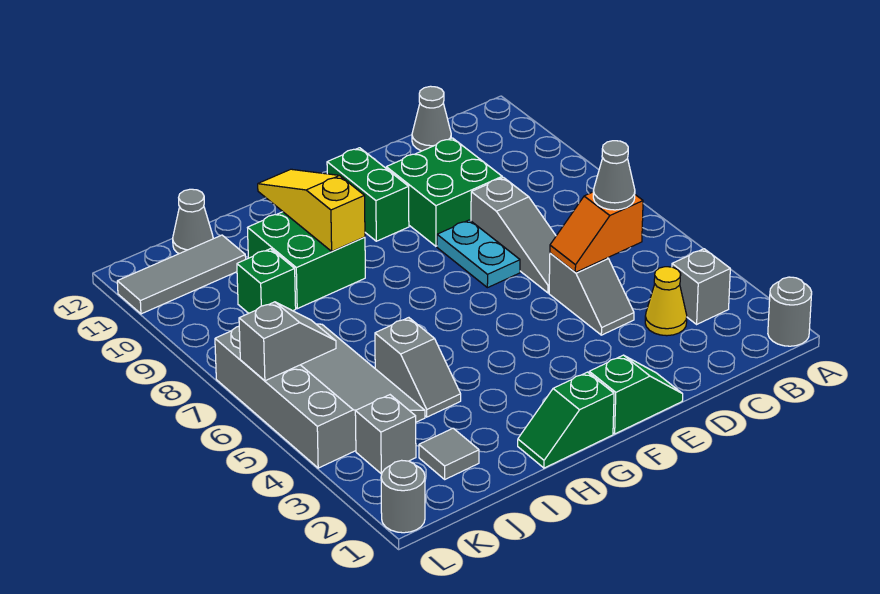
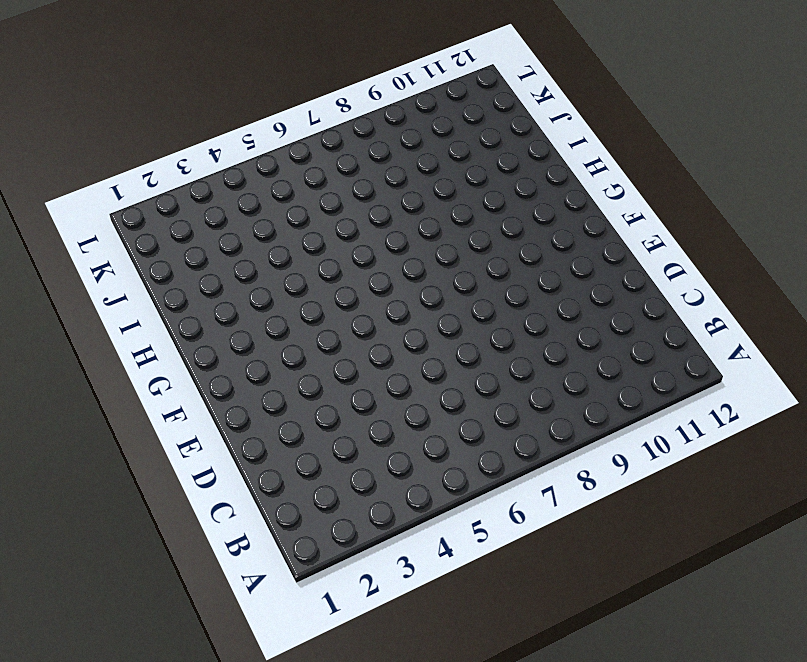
none -> grey 1x1 round brick [768,277,812,346]
none -> grey 1x1 brick [672,249,730,324]
none -> yellow 1x1 cone [645,267,687,336]

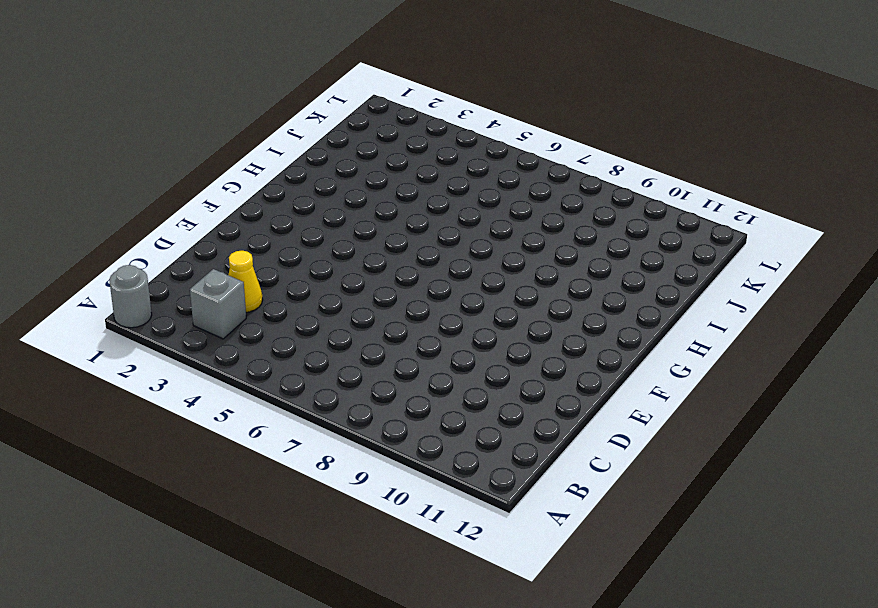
none -> grey 1x1 cone [412,86,451,151]
none -> grey 1x2 slope [549,253,634,335]
none -> grey 1x3 slope [471,177,556,293]

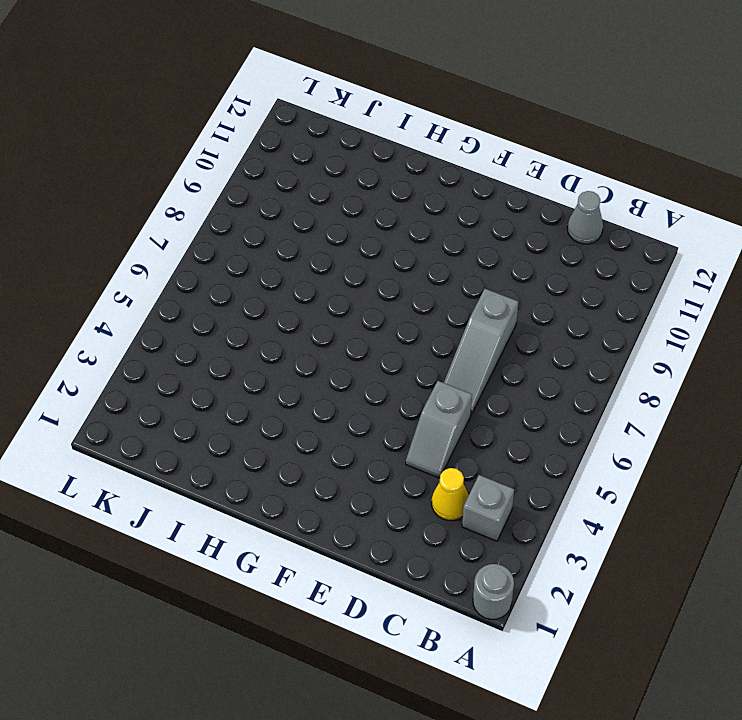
none -> green 2x2 brick [386,138,502,246]
none -> green 1x2 slope [589,355,683,434]
none -> cyan 1x2 plate [437,220,520,288]

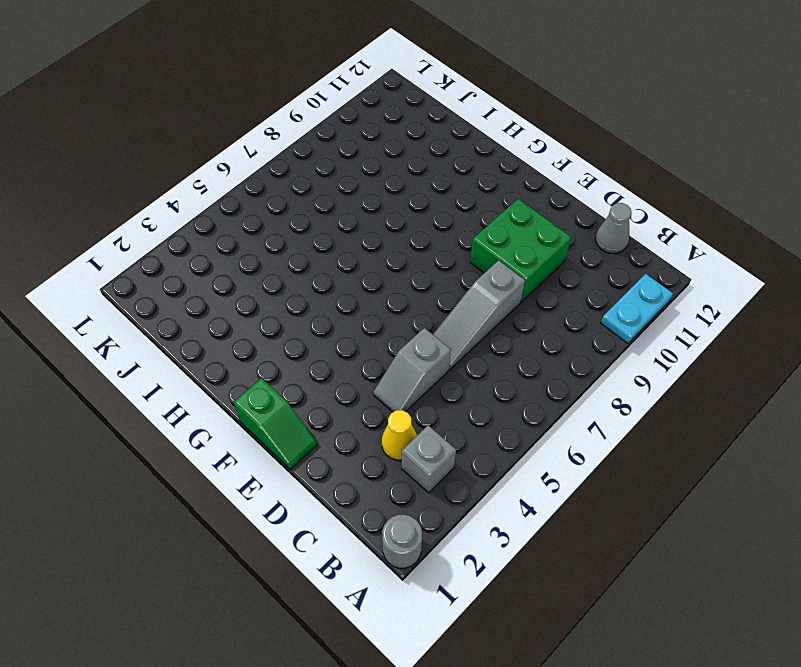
cyan 1x2 plate [601,274,673,343] -> cyan 1x2 plate moved to [437,220,520,288]
none -> green 1x2 brick [327,148,409,241]
none -> green 1x2 slope [518,372,614,468]
none -> green 2x2 brick [248,212,365,309]

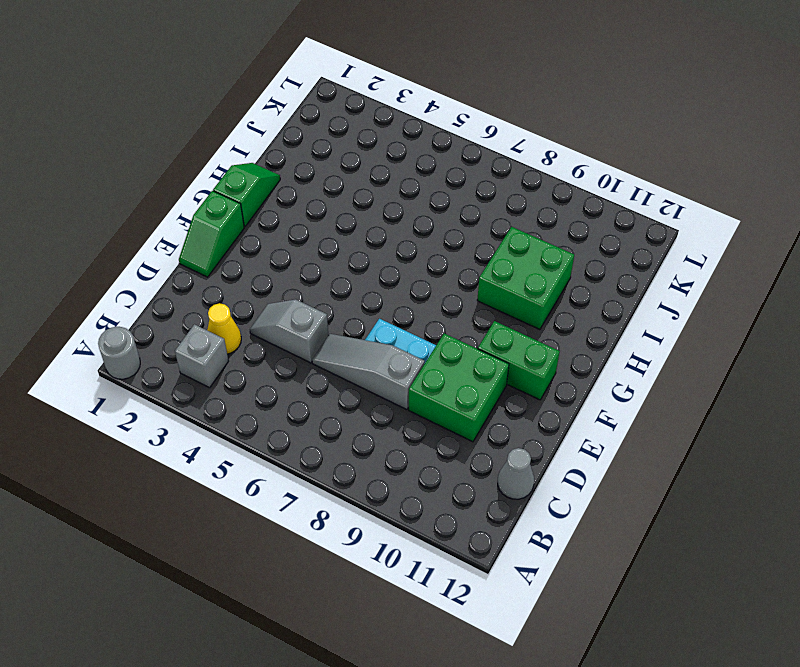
none -> grey 1x2 slope [375,318,461,417]
none -> grey 1x1 tile [419,428,479,479]
none -> grey 3x4 slope [215,324,425,468]

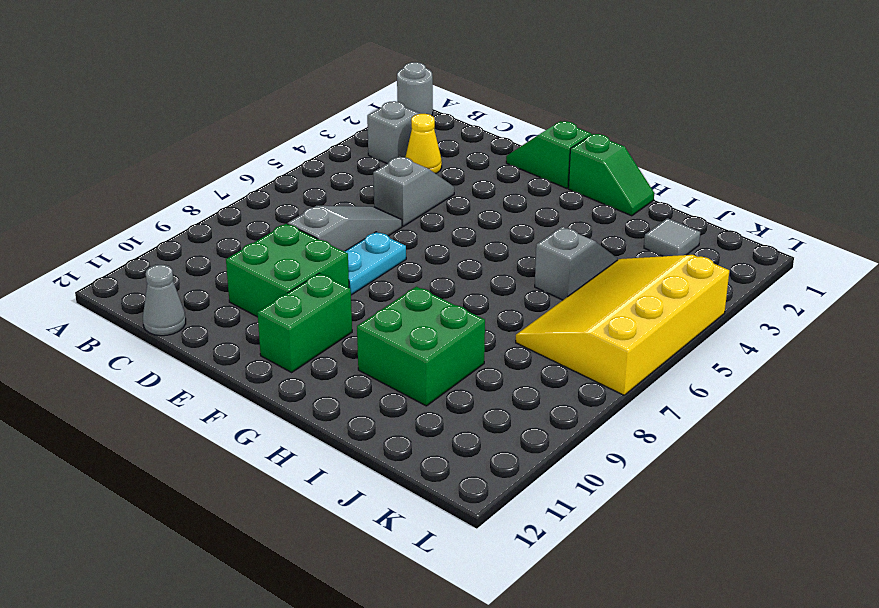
yellow 3x4 slope [516,255,729,395] -> grey 3x4 slope [215,324,425,468]
none -> green 1x1 brick [237,249,296,313]
none -> grey 1x3 tile [117,235,246,314]
none -> grey 1x1 cone [173,189,213,254]

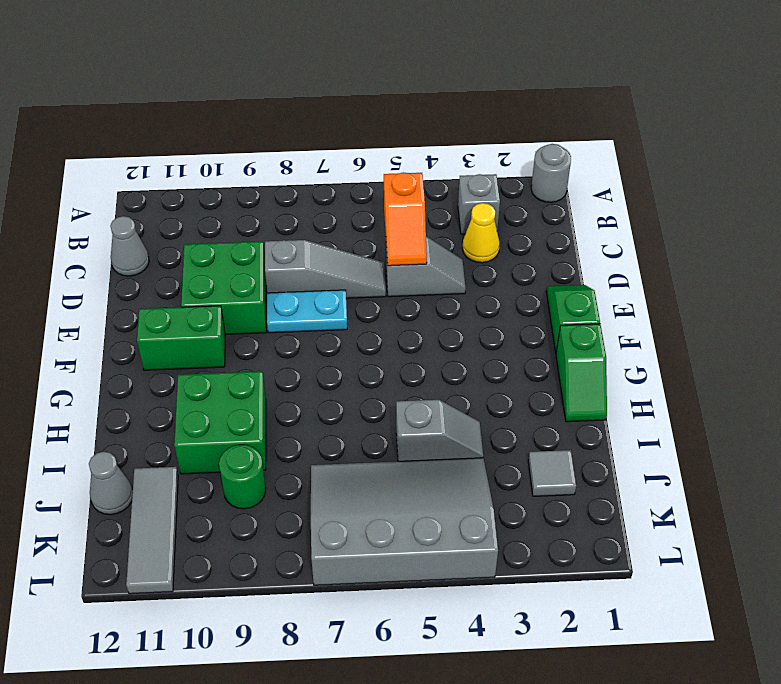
green 1x1 round brick [219,445,266,509] -> green 1x1 brick [237,249,296,313]
none -> grey 1x1 brick [355,395,416,474]
none -> grey 1x1 round brick [381,460,425,533]
none -> yellow 1x3 slope [258,169,365,251]

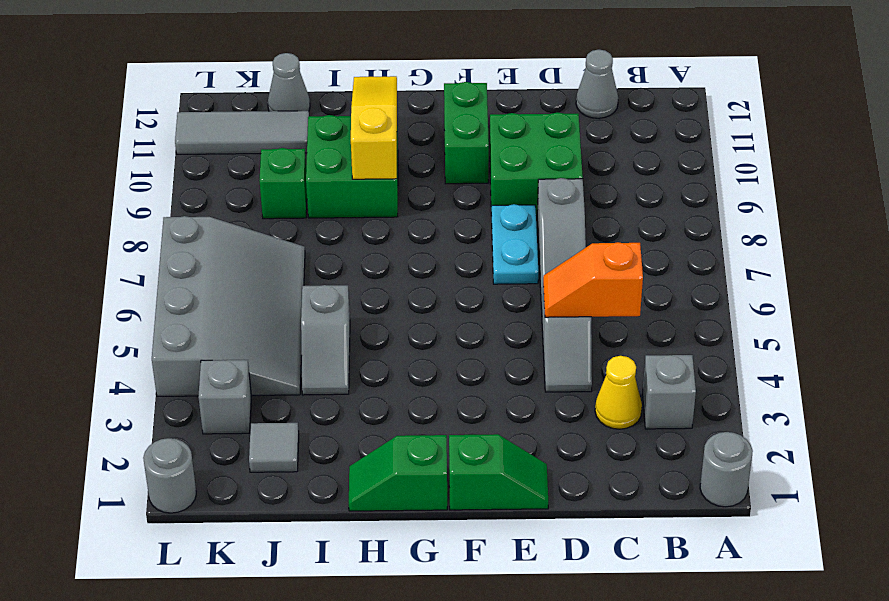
none -> grey 1x2 slope [239,302,336,381]
none -> grey 1x1 cone [593,141,635,210]

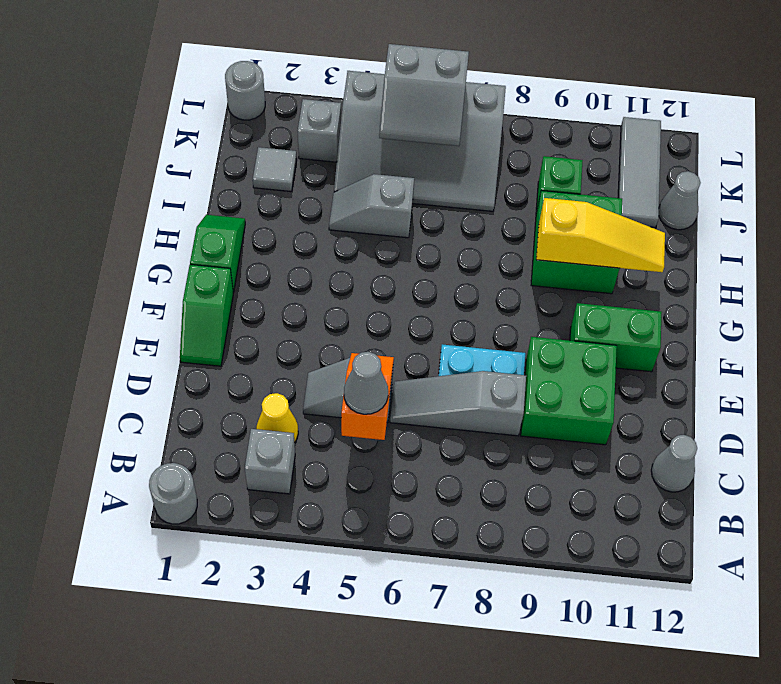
grey 2x2 slope [379,44,469,146] -> grey 1x2 slope [239,302,336,381]

